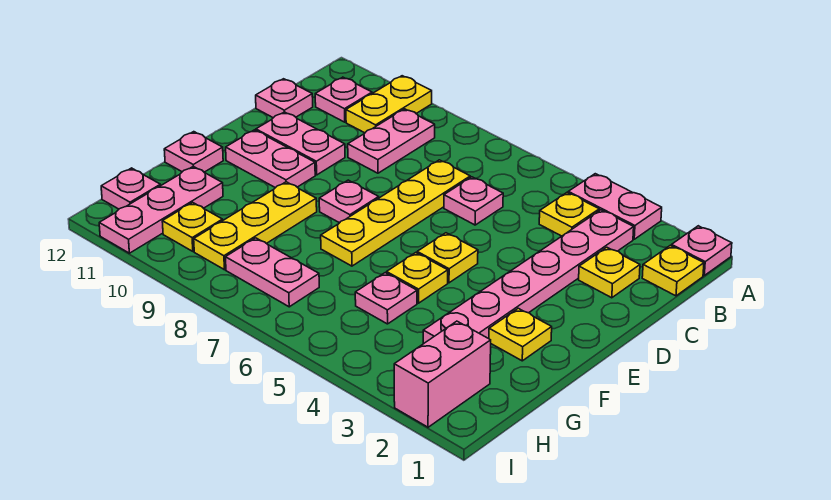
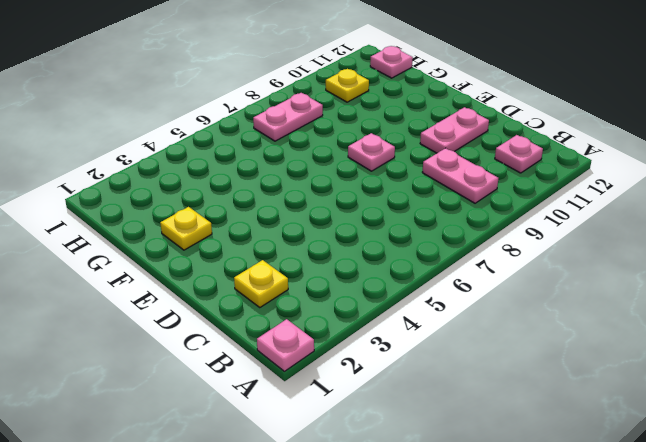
none -> pink 1x2 plate [568,174,662,239]
none -> yellow 1x2 plate [346,76,432,133]
none -> yellow 1x1 plate [642,246,704,296]

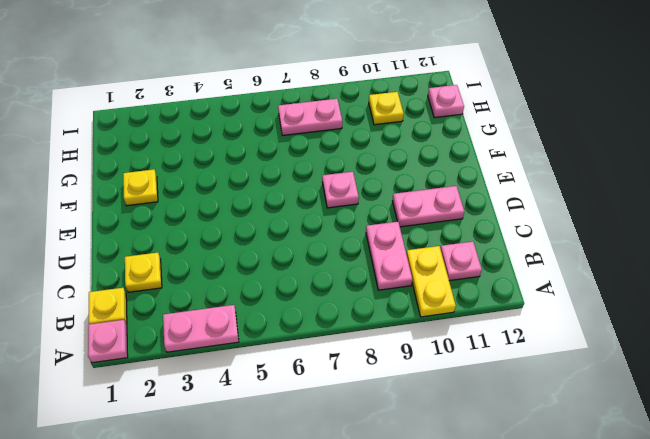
none -> pink 1x6 plate [423,210,634,344]
none -> yellow 1x1 plate [539,193,599,236]
none -> pink 1x1 plate [444,177,503,225]

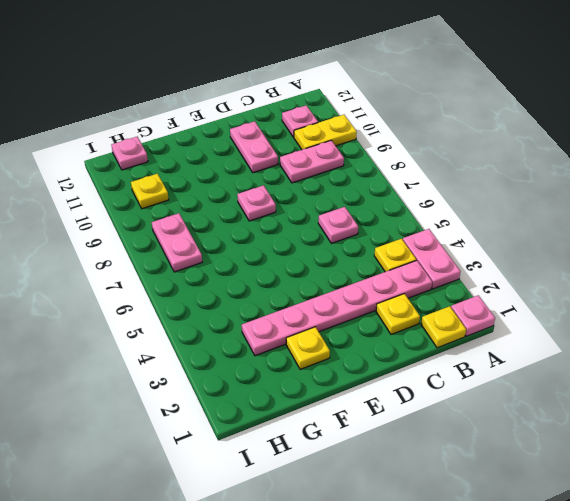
none -> yellow 1x4 plate [321,160,470,266]
none -> pink 1x1 plate [256,79,313,118]
none -> yellow 1x1 plate [417,233,478,283]

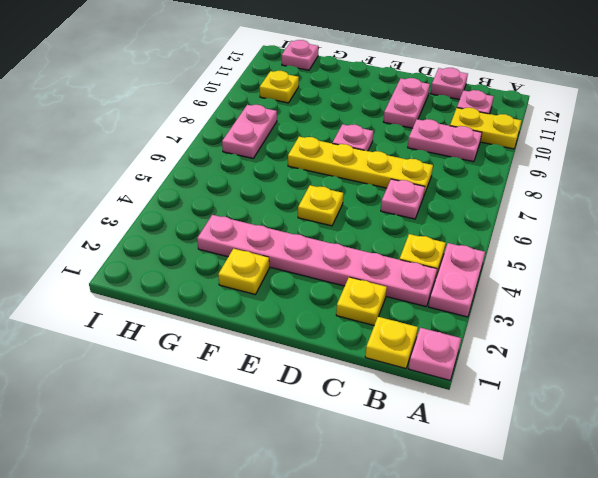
none -> pink 1x2 plate [226,130,315,188]
none -> yellow 1x1 plate [387,253,448,303]
none -> yellow 1x3 plate [194,182,317,270]

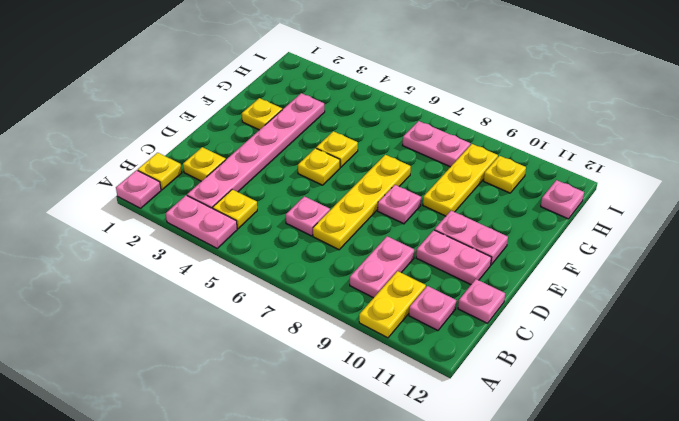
none -> pink 1x1 plate [164,132,223,172]
none -> pink 1x1 plate [355,273,417,324]
none -> pink 1x3 plate [99,166,223,253]

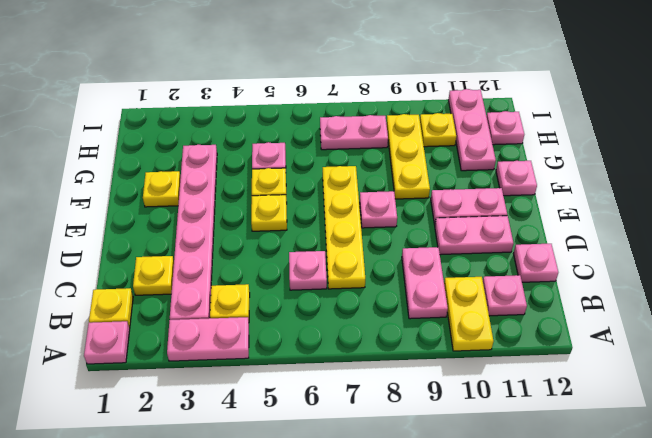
none -> pink 1x2 brick [394,321,491,427]

